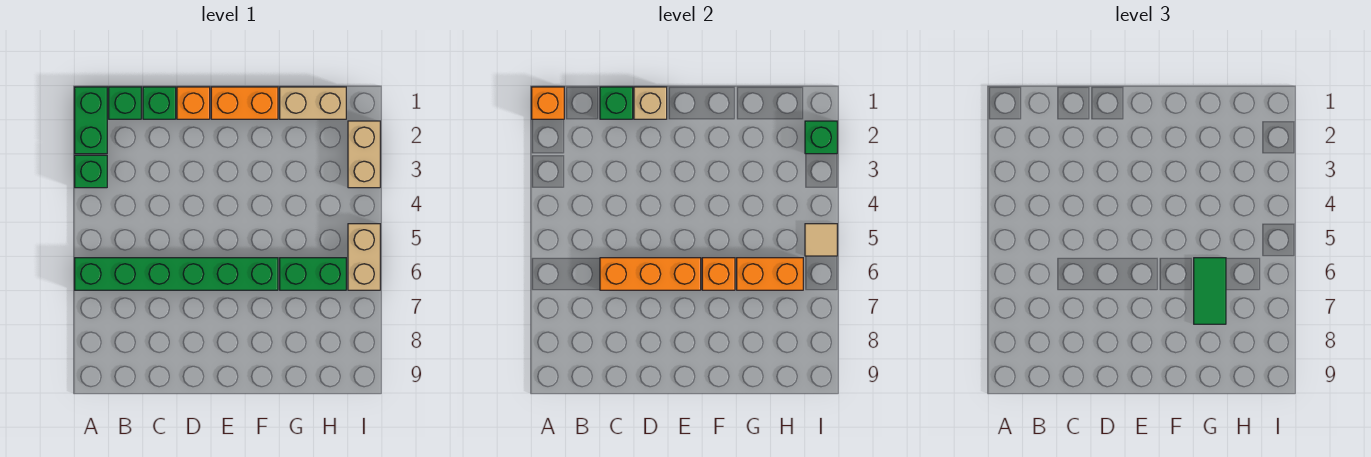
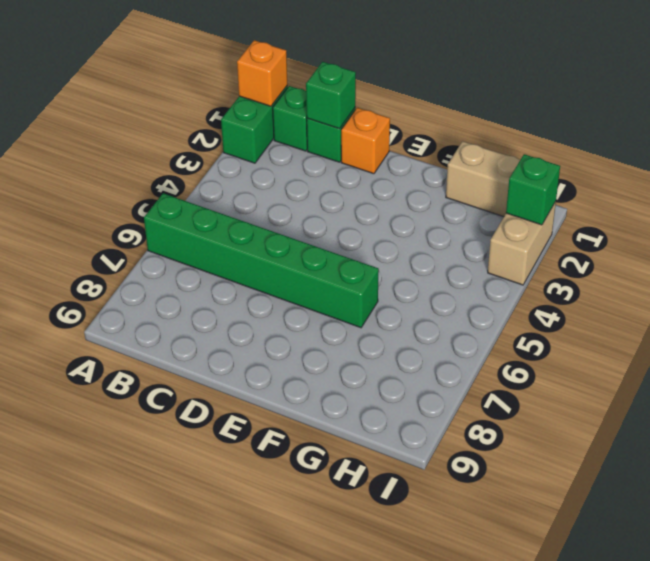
none -> green 1x1 brick [75,155,107,188]
none -> orange 1x2 brick [211,87,278,119]
none -> green 1x2 brick [280,258,346,290]

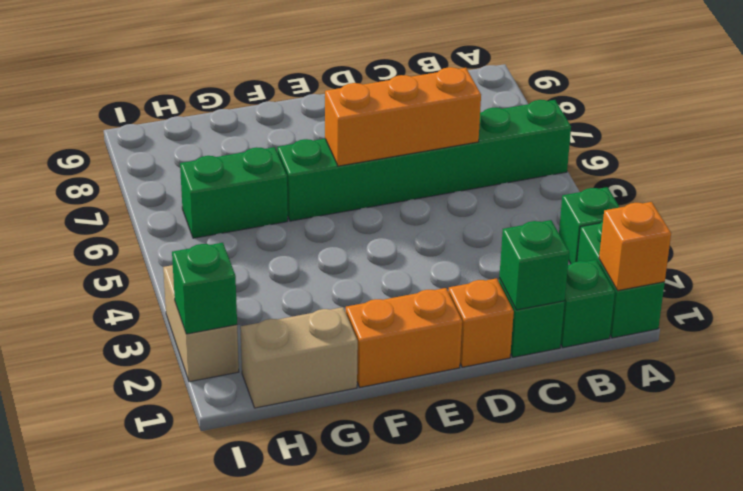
none -> tan 1x2 brick [348,224,380,290]
none -> tan 1x1 brick [634,87,667,119]
none -> orange 1x1 brick [702,258,735,290]

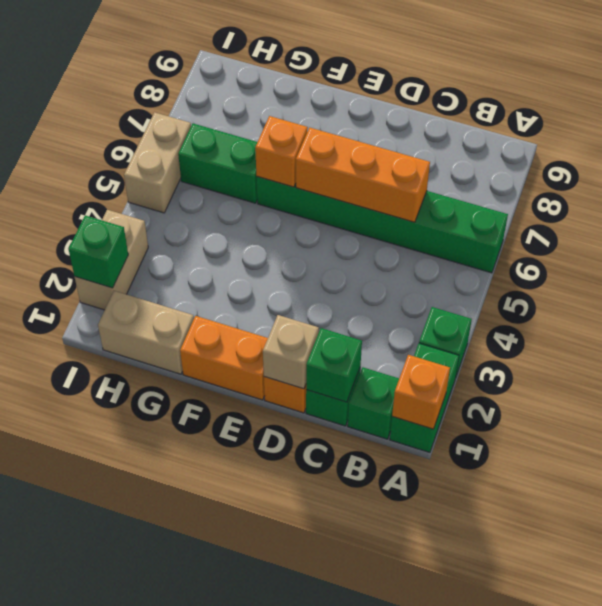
none -> orange 1x2 brick [737,258,803,290]
none -> tan 1x1 tile [805,224,837,256]
none -> green 1x2 tile [1194,258,1226,324]

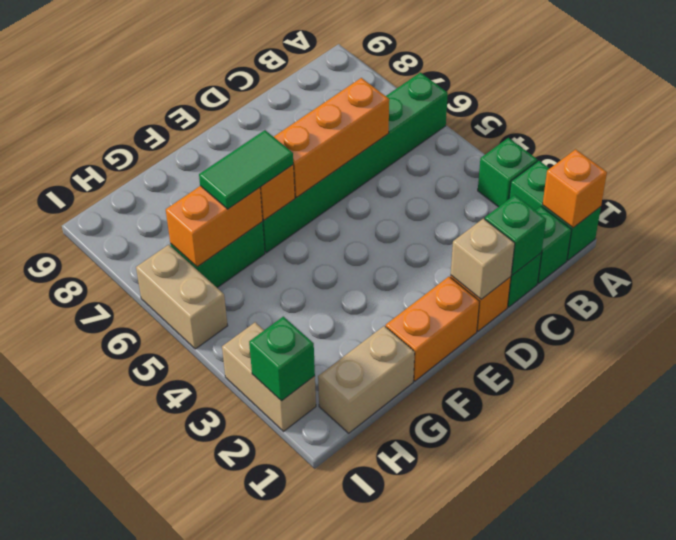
green 1x2 tile [199,130,293,209] -> green 1x2 tile turned to [1194,258,1226,324]
none -> tan 1x1 tile [805,224,837,256]

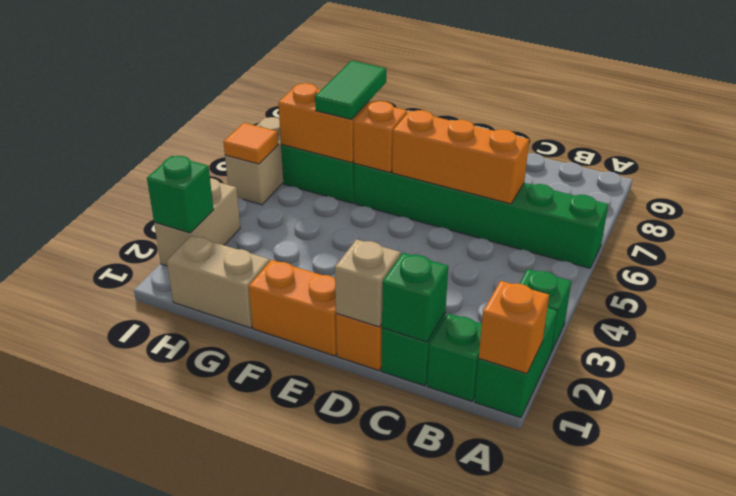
orange 1x1 tile [224,123,278,164] -> tan 1x1 tile [805,224,837,256]

